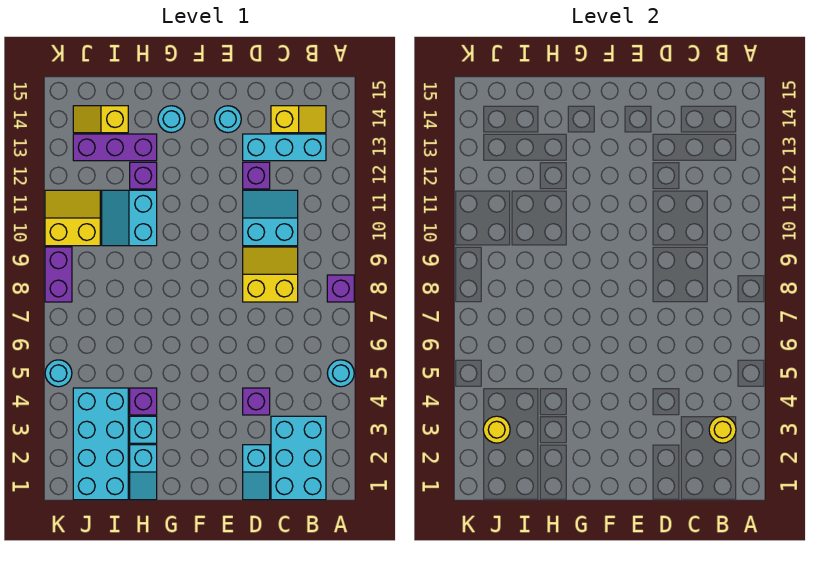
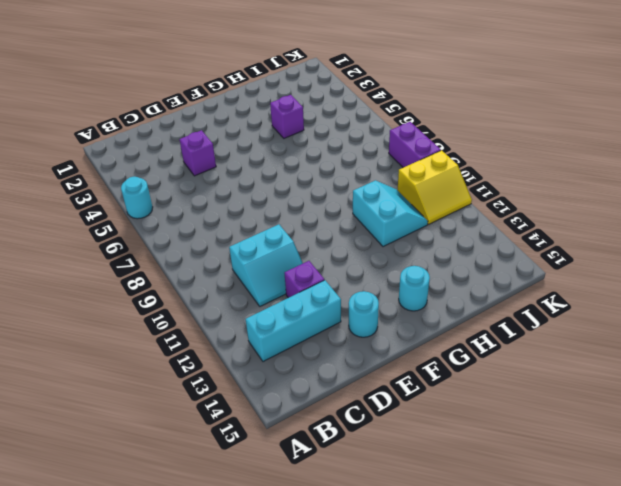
none -> purple 1x1 brick [327,275,354,302]
none -> cyan 2x3 brick [271,416,326,500]
none -> yellow 1x2 slope [271,106,326,133]

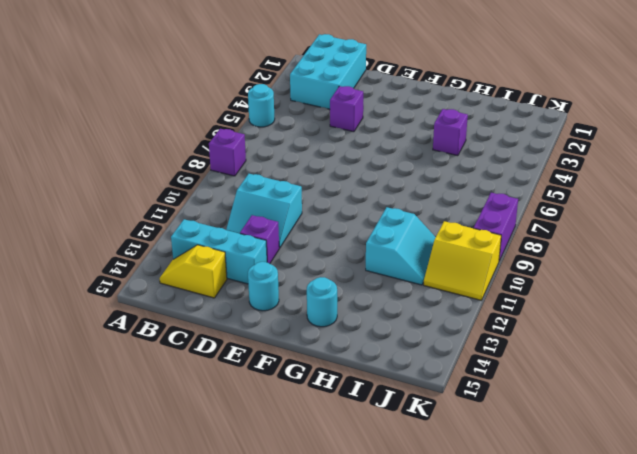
none -> yellow 2x2 slope [243,247,298,302]
none -> cyan 1x2 slope [243,445,270,500]
none -> cyan 1x2 slope [130,445,157,500]

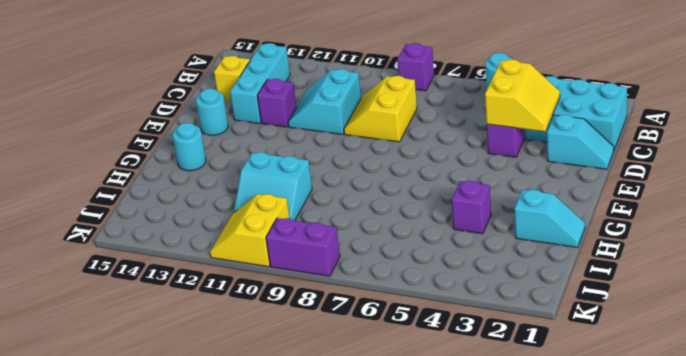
yellow 2x2 slope [485,59,560,131] -> none
none -> cyan 1x1 brick [130,416,157,443]
none -> purple 1x1 brick [130,162,157,189]
none -> purple 1x3 brick [73,134,157,161]

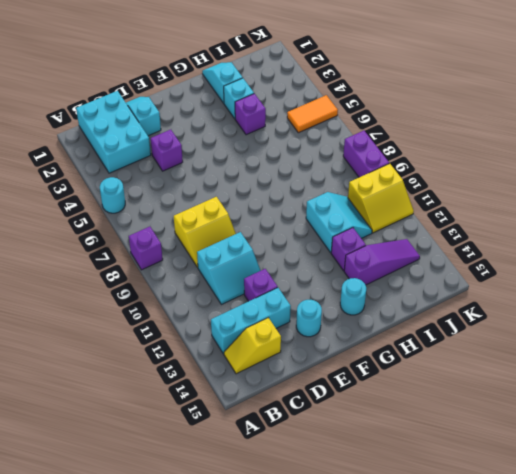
purple 1x3 slope [344,239,420,285] -> purple 1x3 brick [73,134,157,161]
orange 1x2 tile [287,95,338,133] -> cyan 1x1 round brick [45,360,72,387]
none -> cyan 2x4 brick [73,388,128,500]
none -> yellow 1x2 slope [73,106,128,133]
none -> yellow 1x1 round brick [709,416,736,443]

